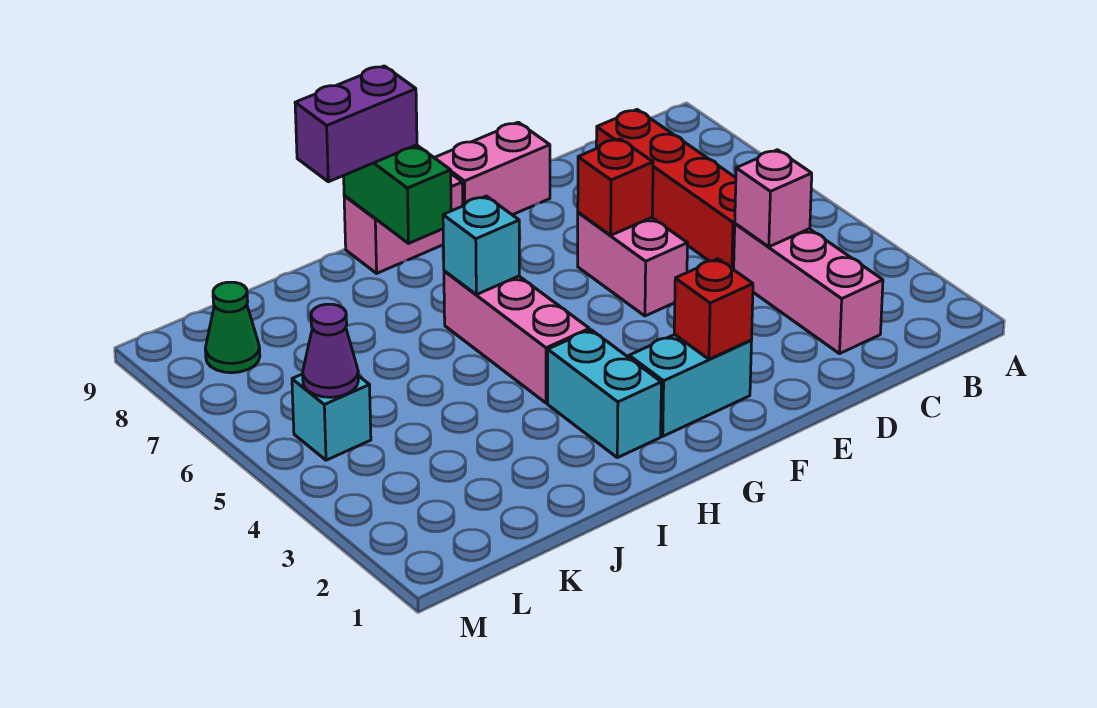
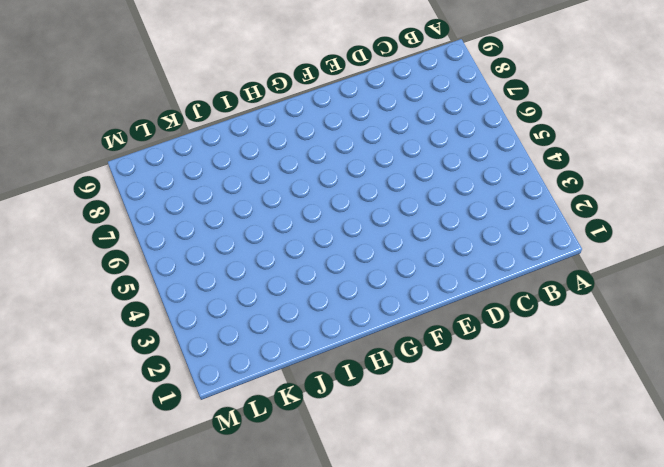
none -> pink 1x3 brick [734,224,883,354]
none -> red 1x4 brick [596,110,736,270]
none -> pink 1x2 brick [578,212,687,316]

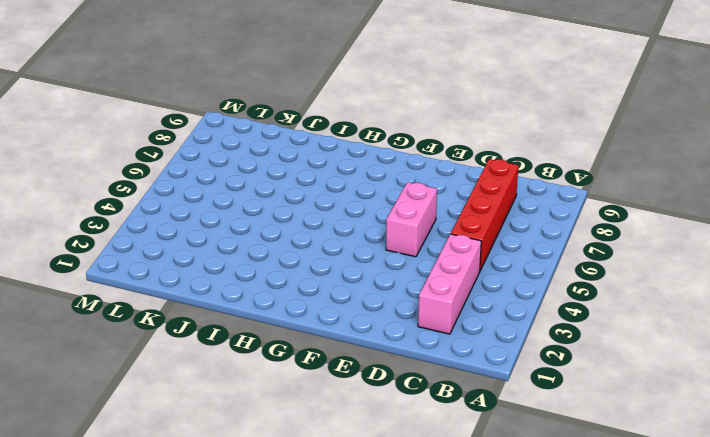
none -> pink 1x2 brick [435,122,550,215]
none -> cyan 1x2 brick [629,335,752,436]
none -> pink 1x2 brick [344,174,463,273]

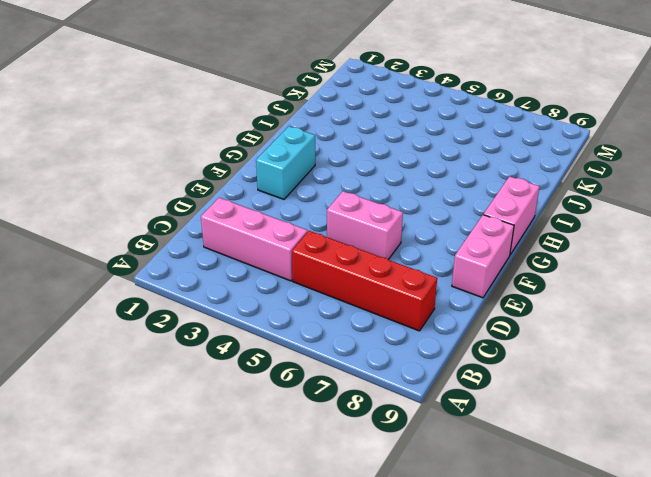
none -> cyan 1x2 brick [548,330,661,458]
none -> pink 1x3 brick [444,271,589,403]
none -> cyan 1x1 brick [292,374,371,460]

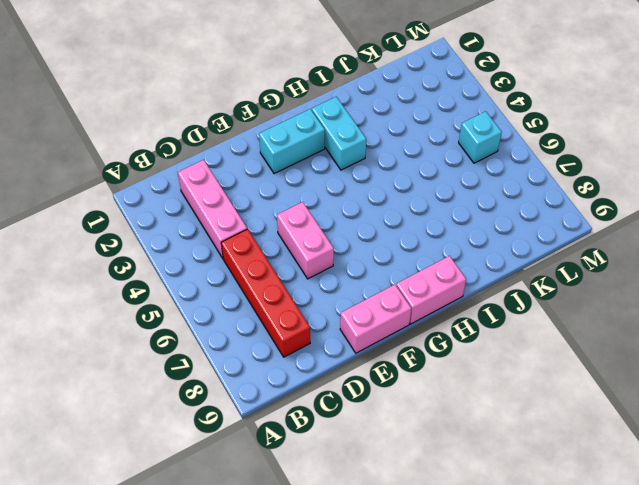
none -> pink 1x3 brick [444,271,589,403]
none -> green 1x1 cone [205,282,260,373]
none -> pink 1x1 brick [735,150,812,247]

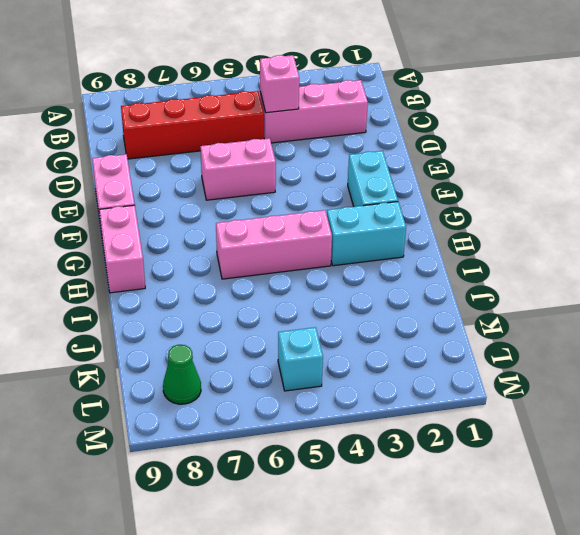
none -> red 1x1 brick [578,139,653,235]
none -> red 1x1 brick [674,259,753,359]
none -> cyan 1x1 brick [443,196,519,295]

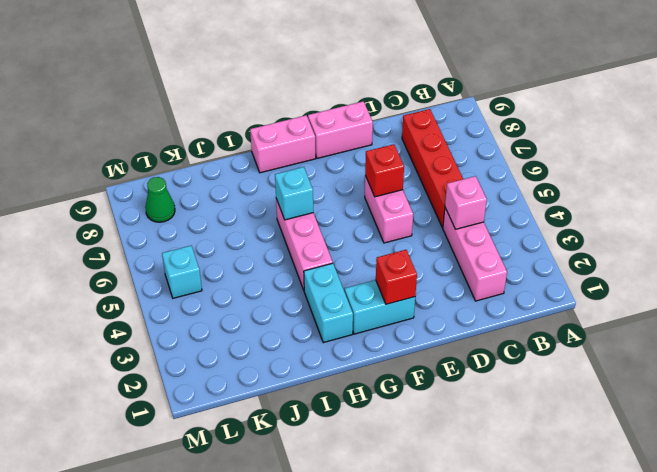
none -> green 1x2 brick [344,145,451,243]
none -> purple 1x1 cone [303,304,358,397]
none -> purple 1x2 brick [295,66,417,182]

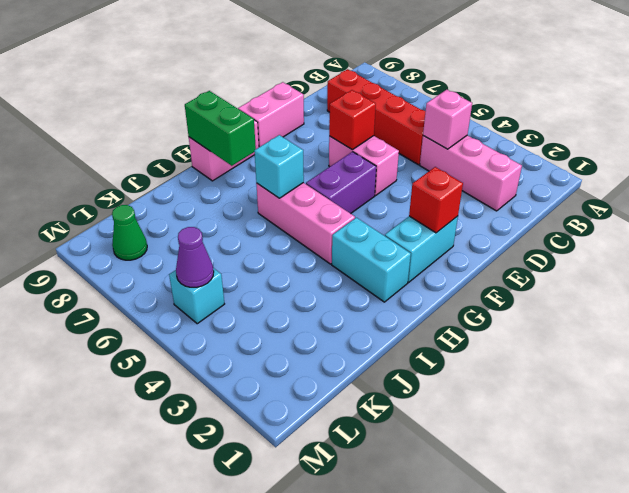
purple 1x2 brick [306,152,376,214] -> purple 1x2 brick moved to [295,66,417,182]

